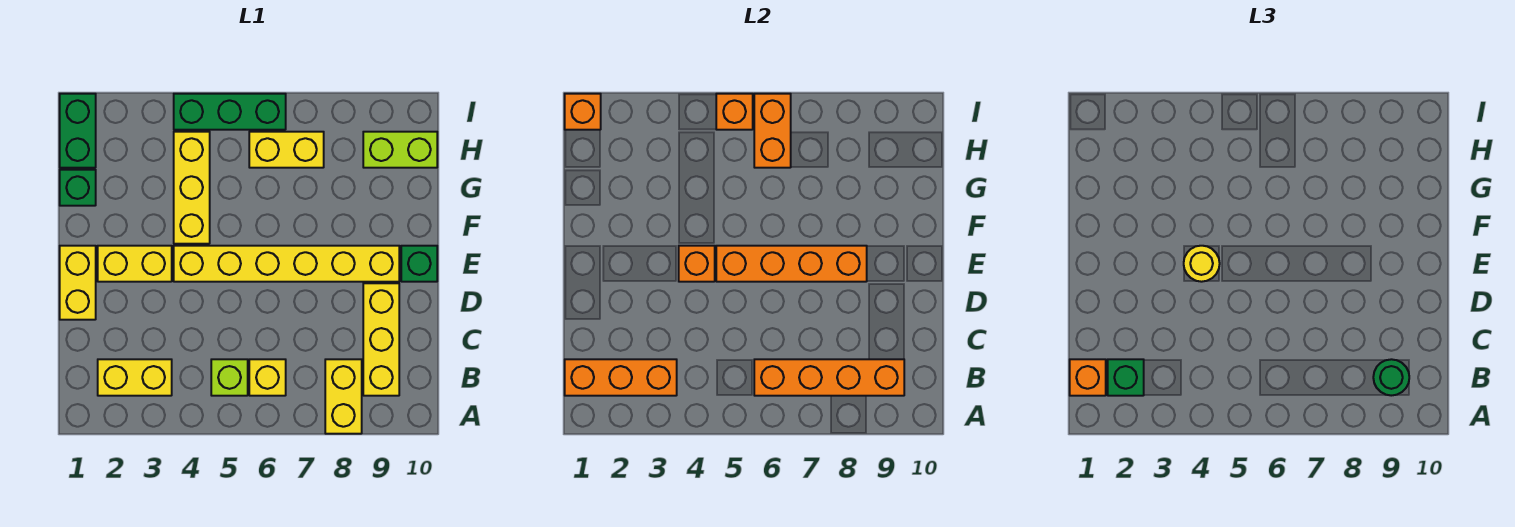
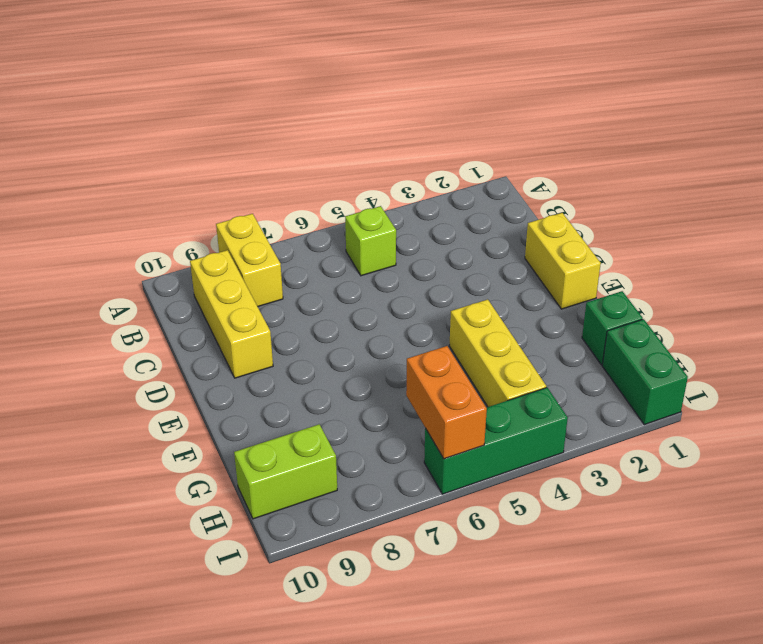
none -> yellow 1x2 brick [98,359,172,396]
none -> yellow 1x1 brick [249,359,286,396]
none -> yellow 1x2 brick [98,246,172,282]

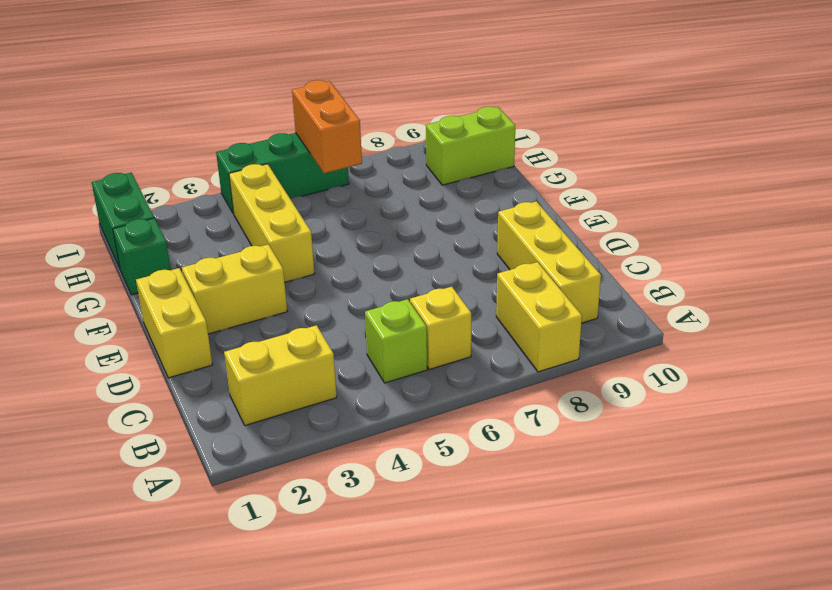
none -> yellow 1x6 brick [174,246,399,282]
none -> green 1x1 brick [401,246,437,282]
none -> yellow 1x2 brick [249,132,324,168]

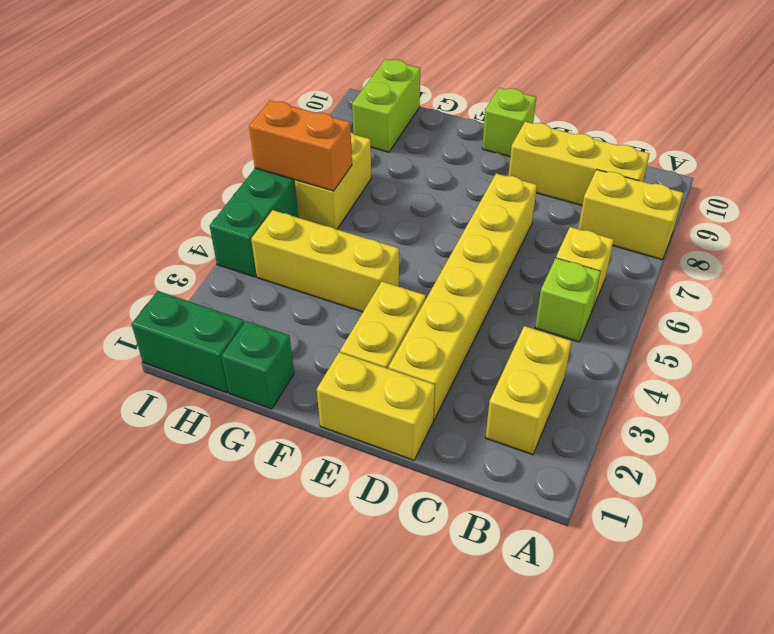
yellow 1x6 brick [388,174,537,420] -> yellow 1x6 brick moved to [174,246,399,282]
lime 1x1 brick [482,88,536,157] -> green 1x1 brick [401,246,437,282]
none -> orange 1x3 brick [565,359,677,396]
none -> orange 1x4 brick [754,359,904,396]
none -> orange 1x1 brick [679,246,715,282]

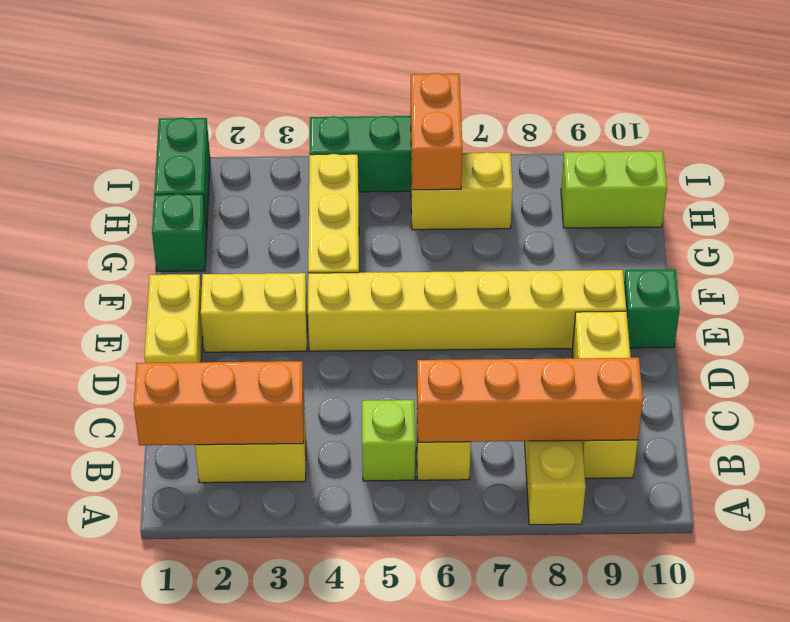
none -> orange 1x1 brick [679,246,715,282]
none -> orange 1x4 brick [716,246,867,282]
none -> orange 1x1 brick [565,94,601,130]

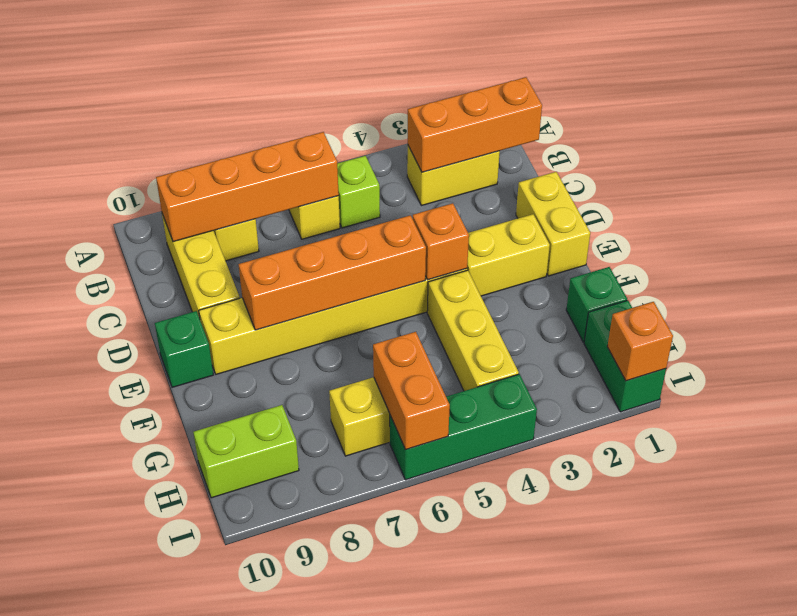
none -> orange 1x1 brick [716,94,753,130]
none -> orange 1x1 brick [1070,359,1106,396]
none -> green 1x1 brick [1108,359,1144,396]

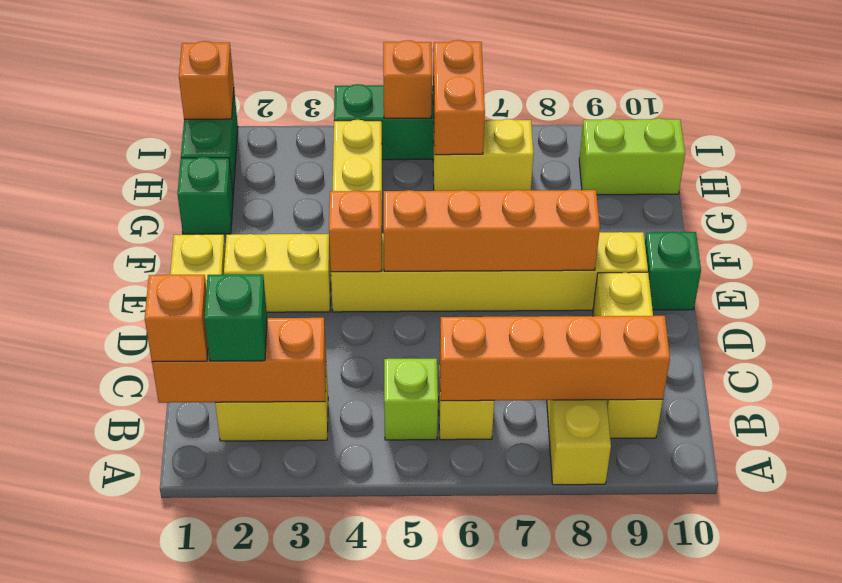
none -> green 1x1 round brick [1373,359,1409,396]
none -> yellow 1x1 round brick [1184,246,1220,282]

